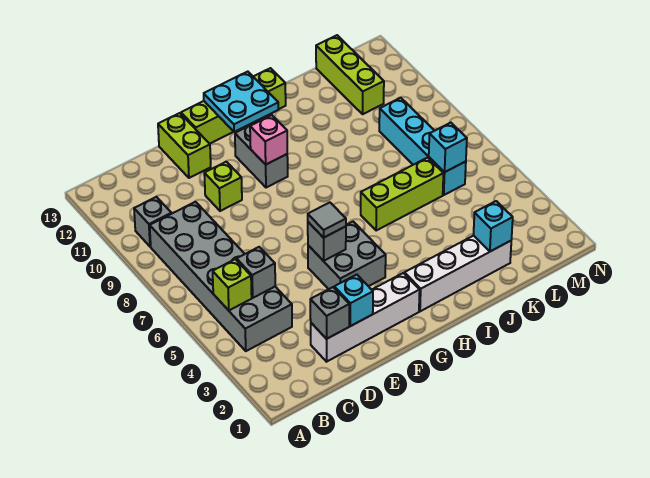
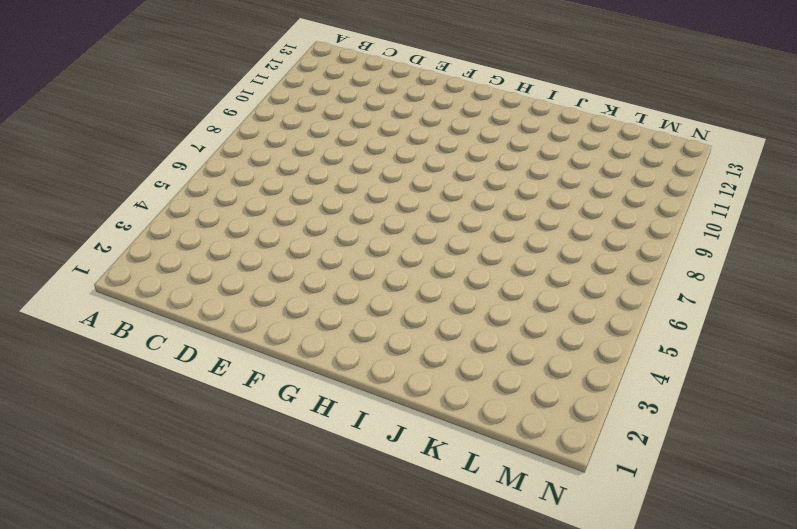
none -> grey 2x6 brick [150,202,292,351]
none -> grey 1x1 brick [134,197,171,247]
none -> white 1x4 brick [311,273,420,362]

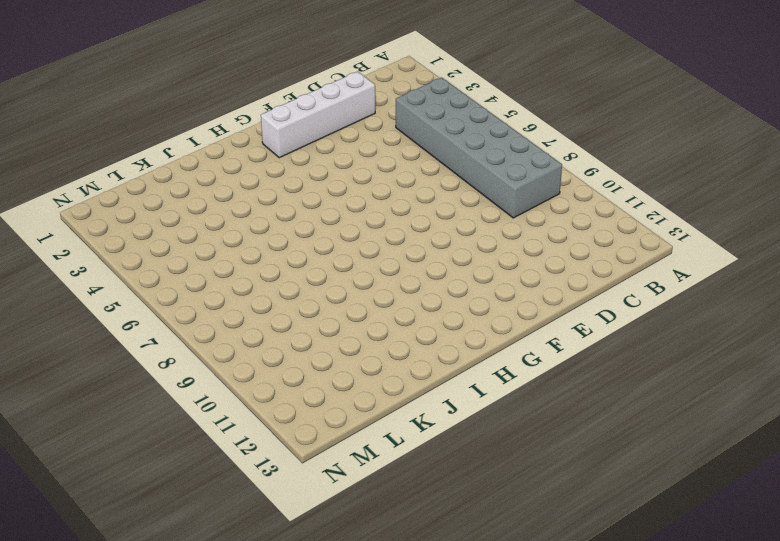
none -> grey 1x1 brick [134,197,171,247]
none -> lime 1x1 brick [204,162,242,211]
none -> lime 1x2 brick [158,113,211,178]

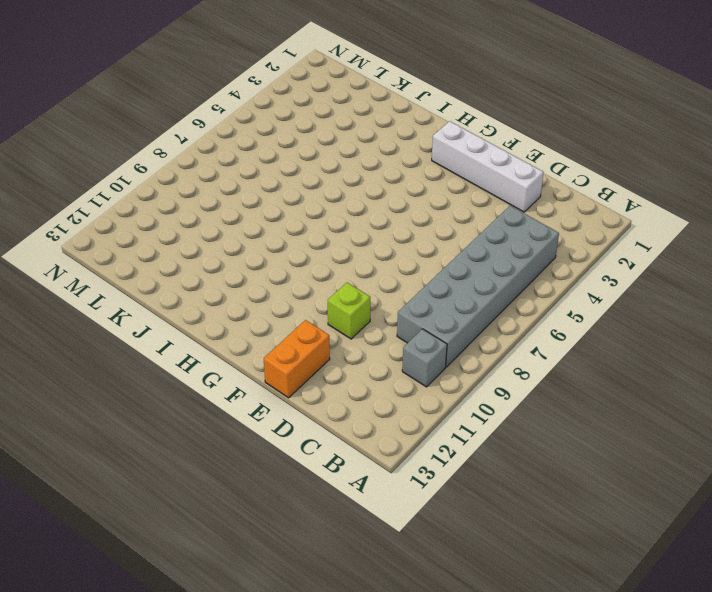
orange 1x2 brick [264,320,330,398] -> lime 1x2 brick [158,113,211,178]
none -> grey 2x2 brick [308,222,386,289]
none -> lime 1x4 brick [181,68,286,144]
none -> grey 1x2 brick [235,122,288,188]

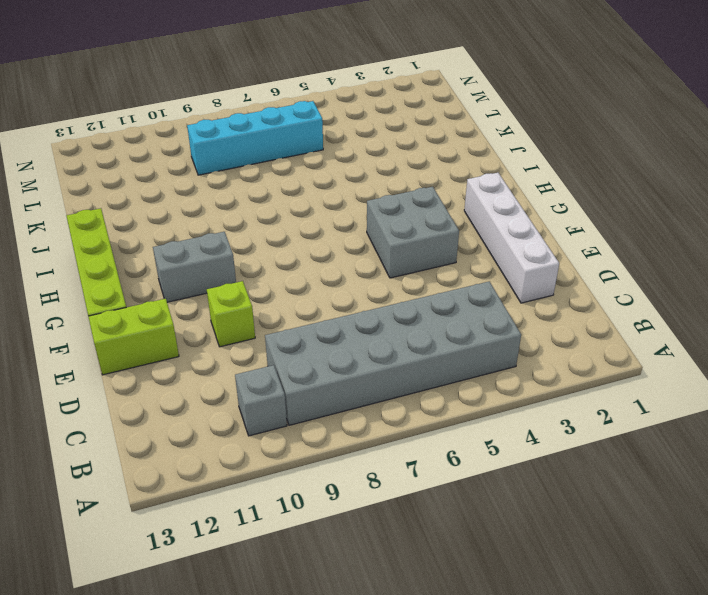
none -> white 1x4 brick [404,236,511,311]
none -> lime 1x3 brick [361,158,443,231]
none -> lime 1x3 brick [316,35,384,114]

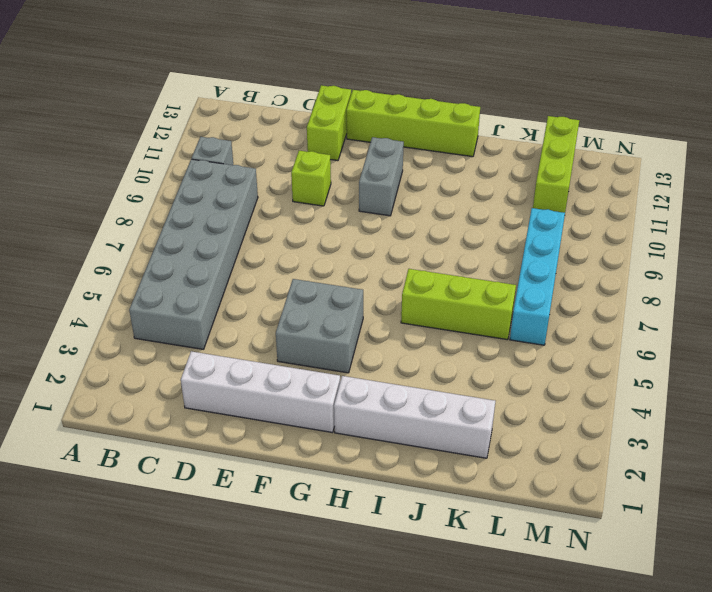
none -> lime 1x1 brick [213,259,252,310]
none -> grey 1x1 brick [237,247,275,298]
none -> grey 1x1 brick [310,287,349,339]

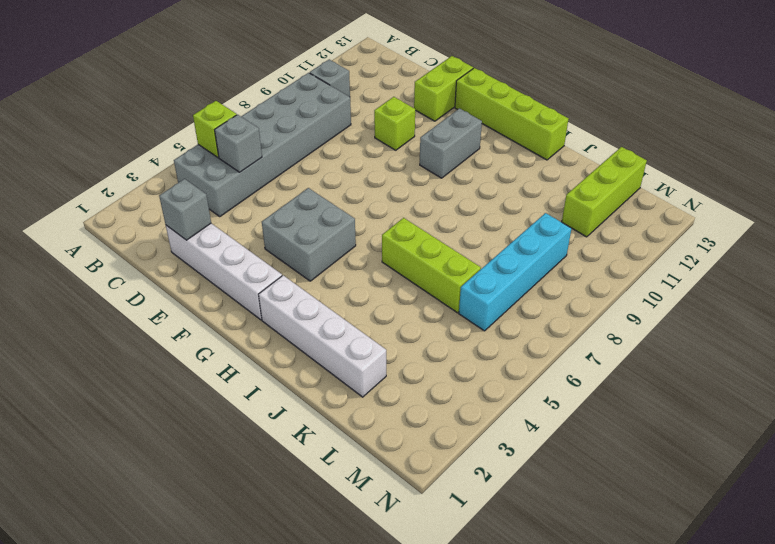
none -> cyan 1x1 brick [334,275,373,326]
none -> grey 1x1 brick [308,222,346,261]
none -> pink 1x1 brick [250,115,287,165]

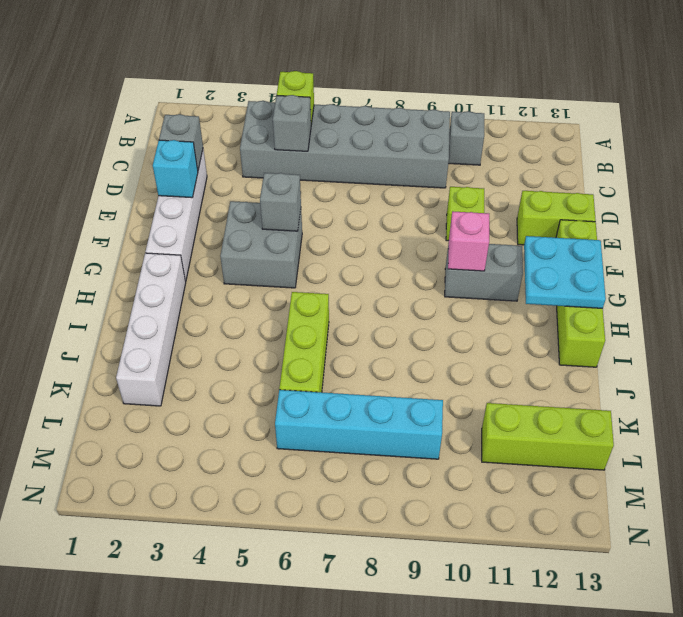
none -> cyan 1x1 brick [474,201,513,251]
none -> cyan 1x1 brick [429,123,467,172]
none -> grey 1x1 tile [308,202,346,238]

